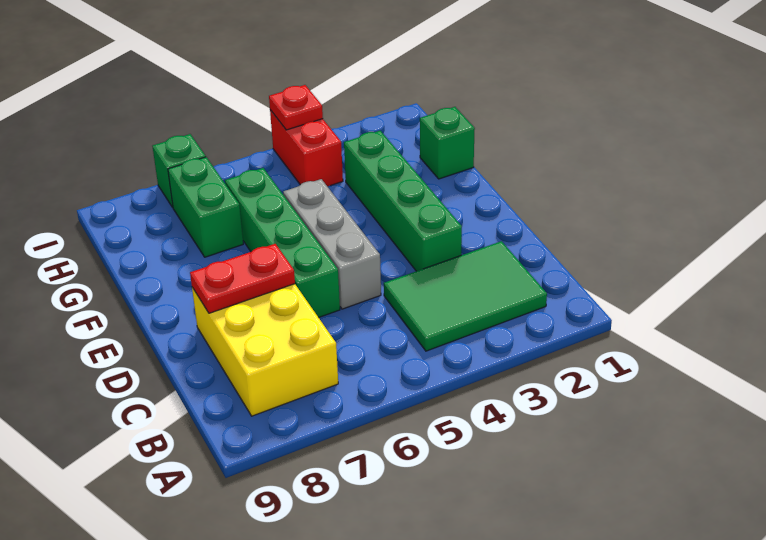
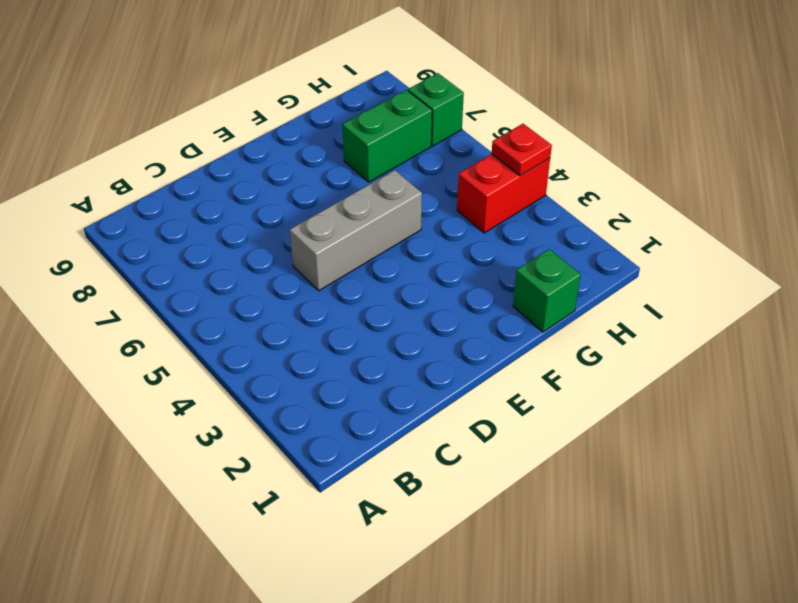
none -> green 2x3 tile [384,241,547,351]
none -> yellow 2x3 brick [192,284,338,416]

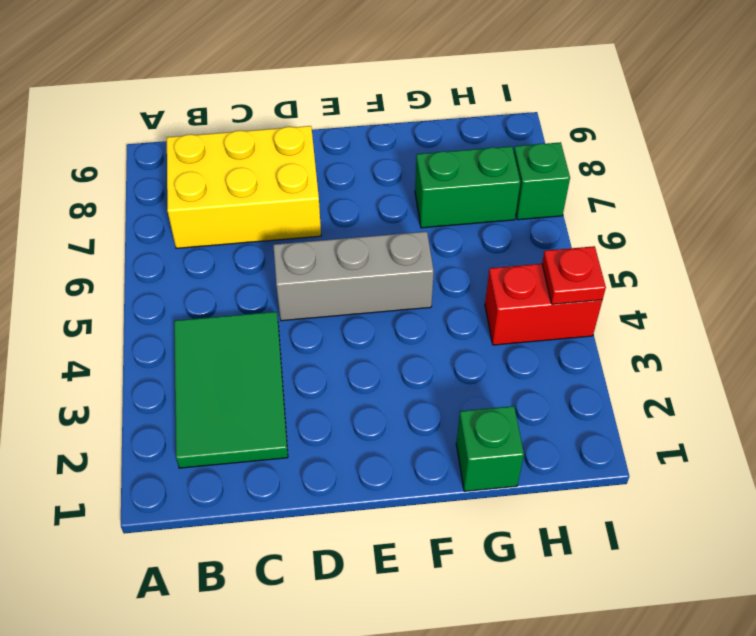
none -> green 1x4 brick [344,131,462,271]
none -> green 1x4 brick [225,168,340,318]

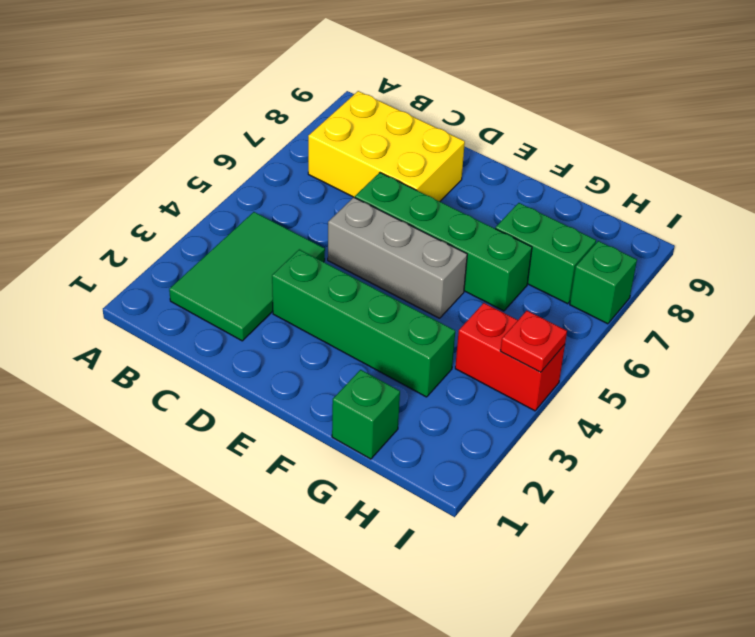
none -> red 1x2 plate [190,244,295,313]

